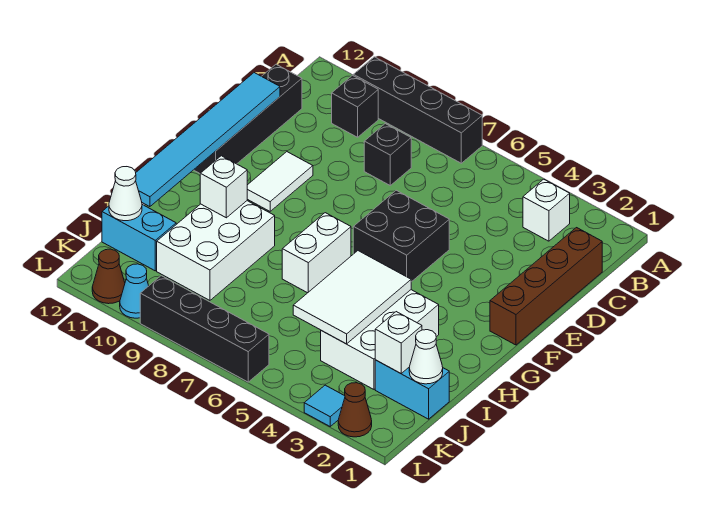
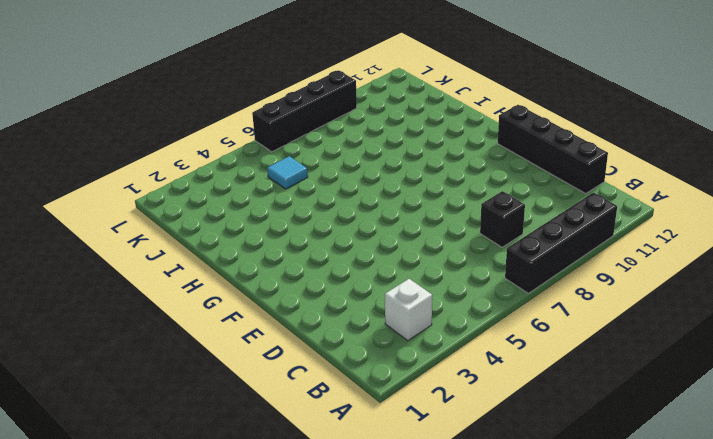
cyan 1x1 tile [267,156,308,189] -> cyan 1x1 tile moved to [304,385,345,426]
none -> black 1x1 brick [332,75,378,137]
none -> brown 1x4 brick [490,228,602,345]
none -> black 2x2 brick [353,190,449,282]

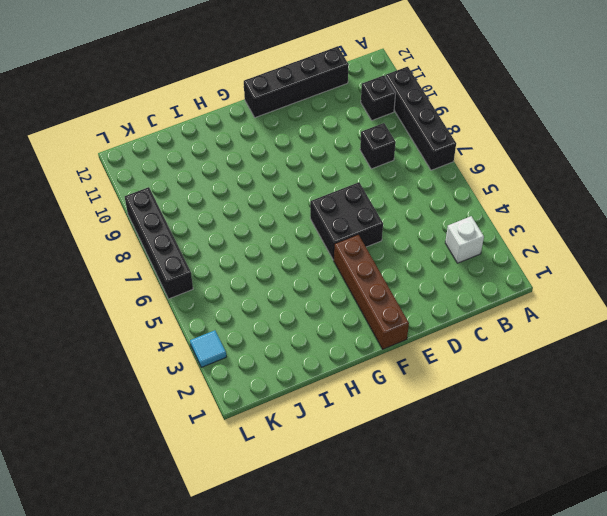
brown 1x4 brick [334,235,409,349] -> brown 1x4 brick turned to [490,228,602,345]
none -> white 1x2 tile [247,152,313,211]
none -> white 1x2 brick [282,213,351,293]
none -> white 2x3 brick [321,290,439,389]

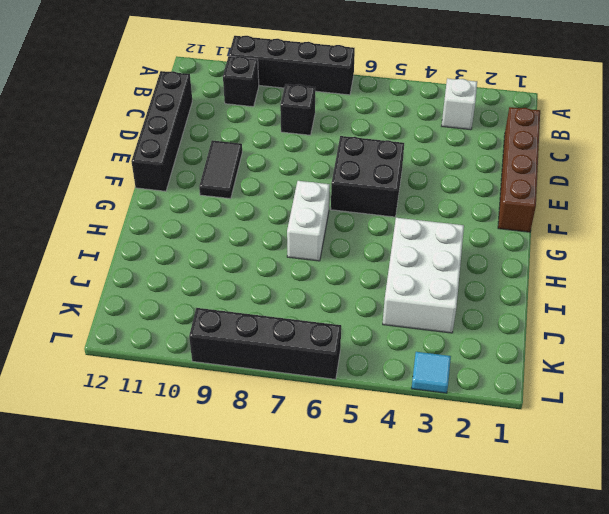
black 1x2 tile [199,140,242,199] -> white 1x2 tile [247,152,313,211]
none -> white 2x3 brick [157,201,275,300]
none -> cyan 1x2 brick [375,360,449,419]
none -> cyan 1x2 brick [102,205,176,271]

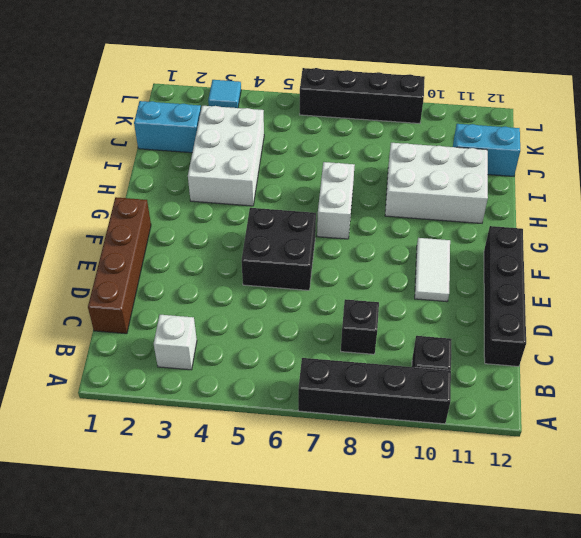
white 2x3 brick [385,143,488,223] -> white 2x3 brick turned to [157,201,275,300]
none -> brown 1x1 cone [338,383,372,437]
none -> cyan 1x1 cone [120,264,149,318]
none -> brown 1x1 cone [92,249,125,304]

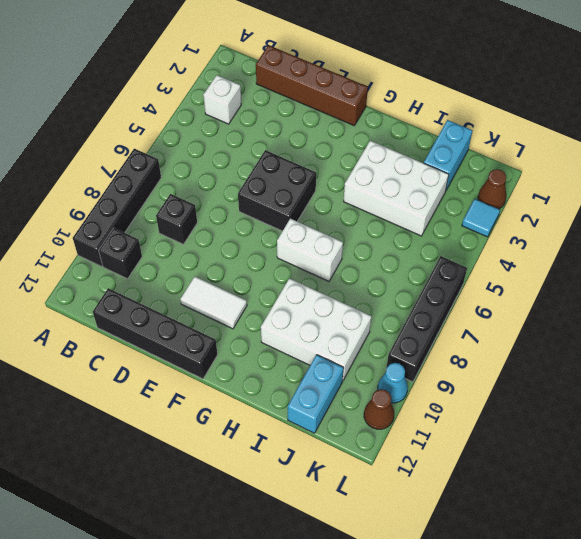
none -> cyan 1x6 tile [136,73,280,207]
none -> white 2x3 tile [293,251,411,344]
none -> white 1x1 brick [200,156,247,218]

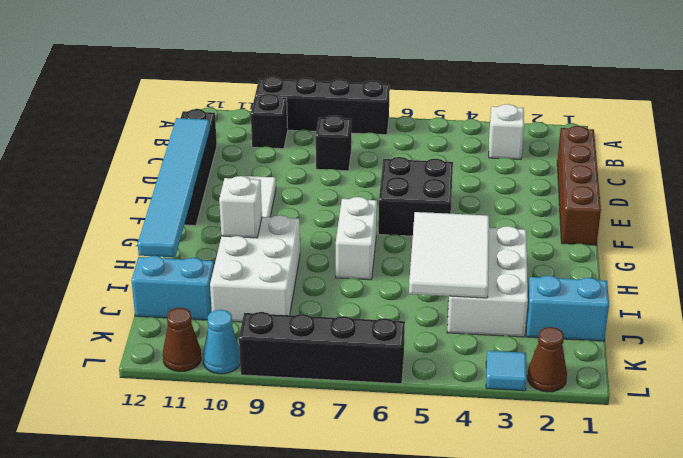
none -> white 1x1 cone [409,330,443,384]
none -> white 1x1 brick [375,312,422,373]
none -> white 1x1 cone [109,167,142,221]

